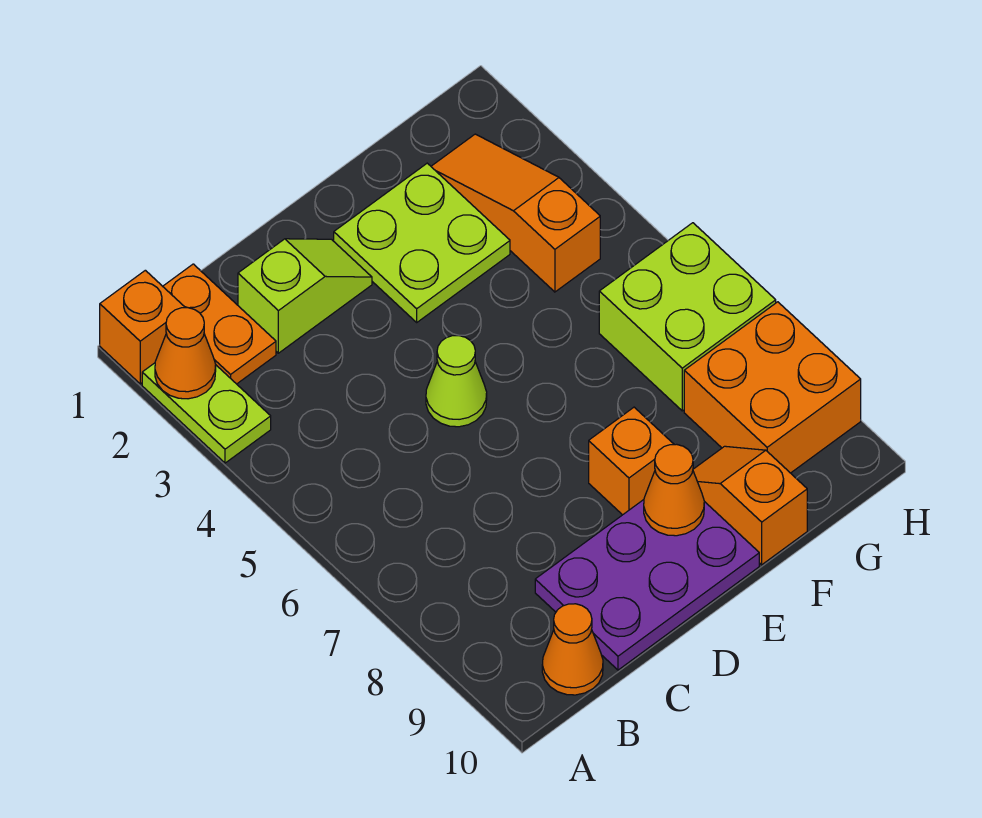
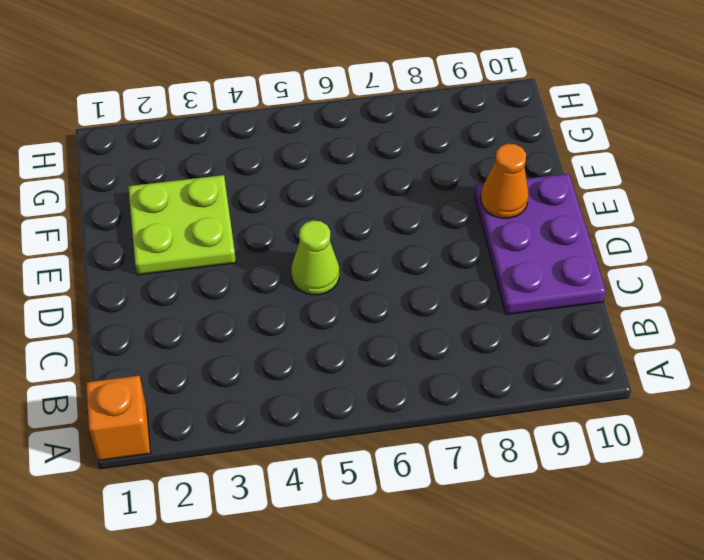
none -> lime 1x2 plate [142,363,271,463]
none -> orange 1x2 plate [163,264,276,384]
none -> orange 1x1 cone [542,604,603,695]

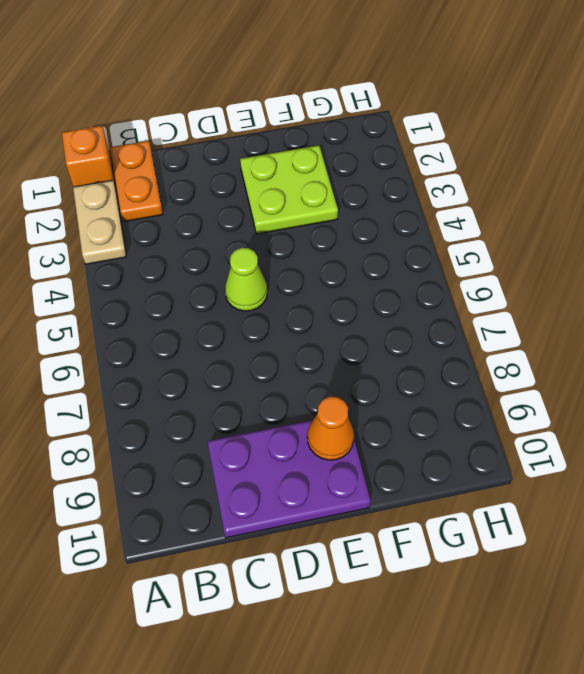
tan 1x2 plate [73,180,126,264] -> lime 1x2 plate [142,363,271,463]
none -> orange 1x1 cone [542,604,603,695]
none -> lime 1x2 slope [238,239,372,353]
none -> orange 1x1 brick [589,407,674,515]

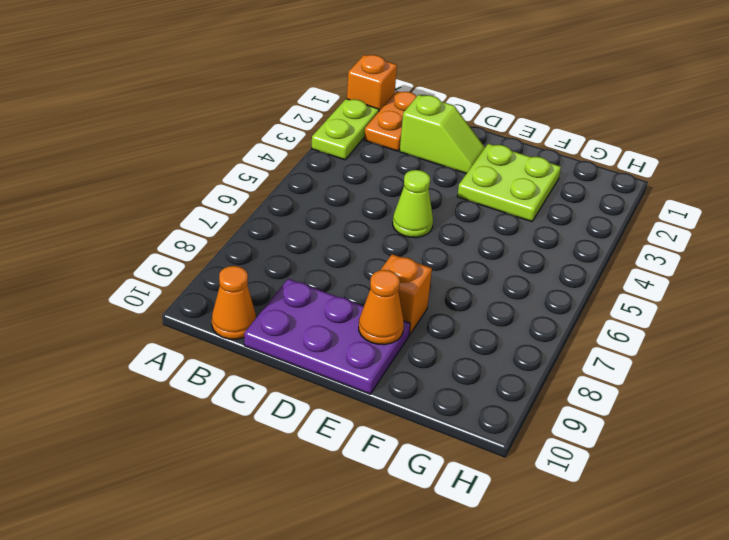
none -> orange 1x2 slope [693,446,807,565]
none -> orange 1x3 slope [431,134,600,292]
none -> lime 2x2 brick [599,223,776,411]

